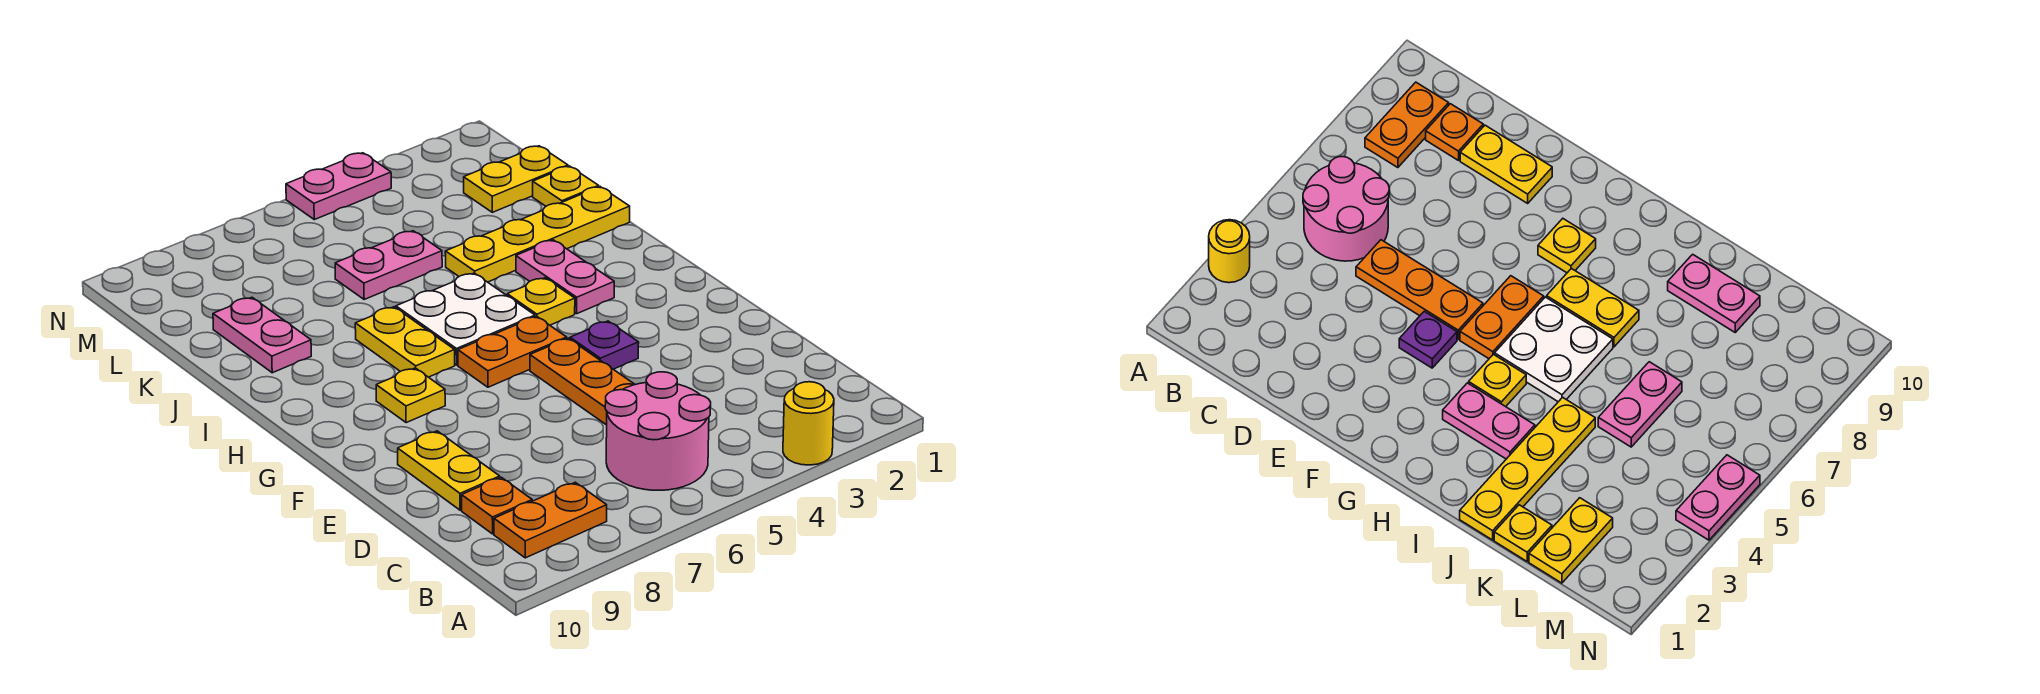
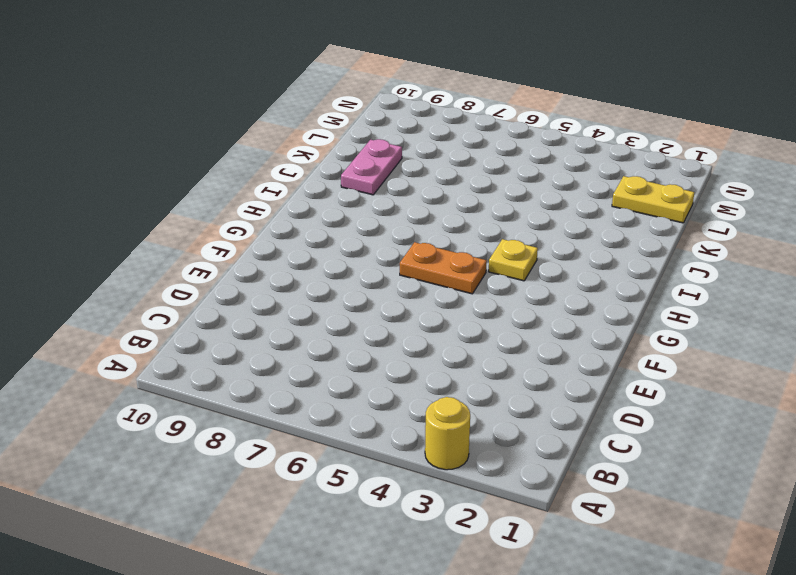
none -> pink 2x2 round brick [605,372,711,490]
none -> orange 1x2 plate [494,482,607,558]
none -> orange 1x1 plate [462,477,532,534]

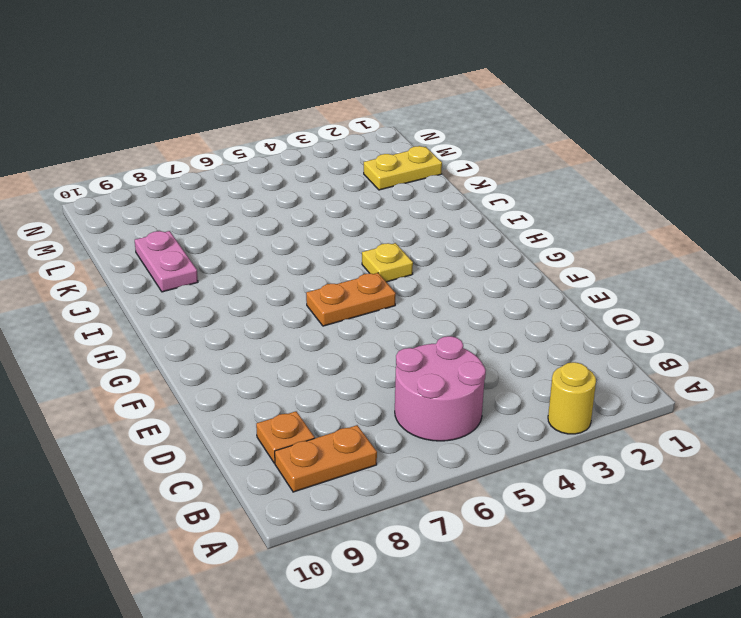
none -> orange 1x3 plate [530,338,635,425]
none -> yellow 1x2 plate [398,431,500,510]
none -> purple 1x1 plate [570,321,639,369]

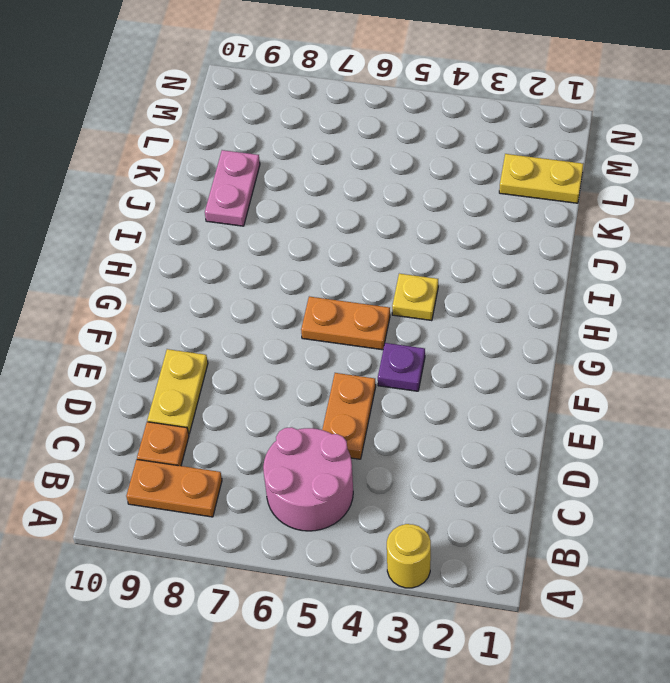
orange 1x2 plate [322,373,376,459] -> orange 1x3 plate [530,338,635,425]
none -> yellow 1x1 plate [376,368,445,423]
none -> pink 1x2 plate [516,240,614,314]
none -> white 2x2 plate [396,273,535,365]

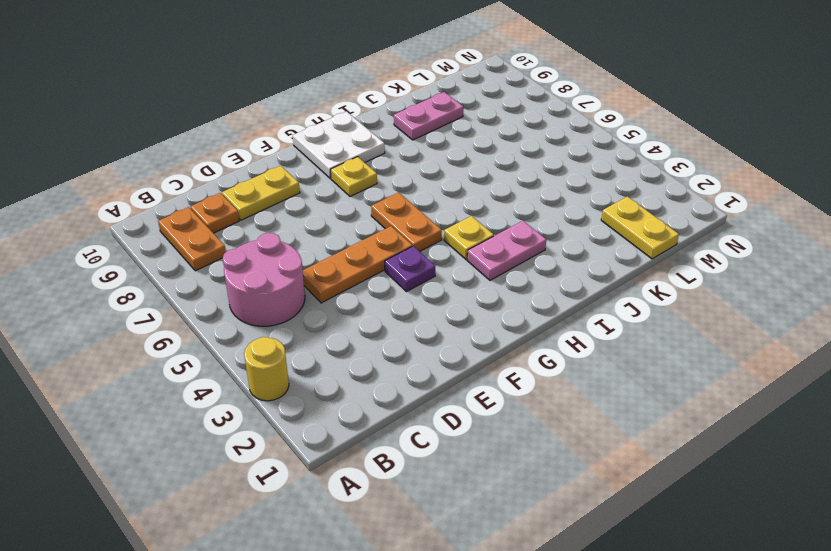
white 2x2 plate [293,112,385,178] -> white 2x2 plate moved to [396,273,535,365]
none -> yellow 1x2 plate [355,307,455,377]
none -> yellow 1x4 plate [445,187,630,282]
none -> yellow 1x1 plate [533,166,599,206]

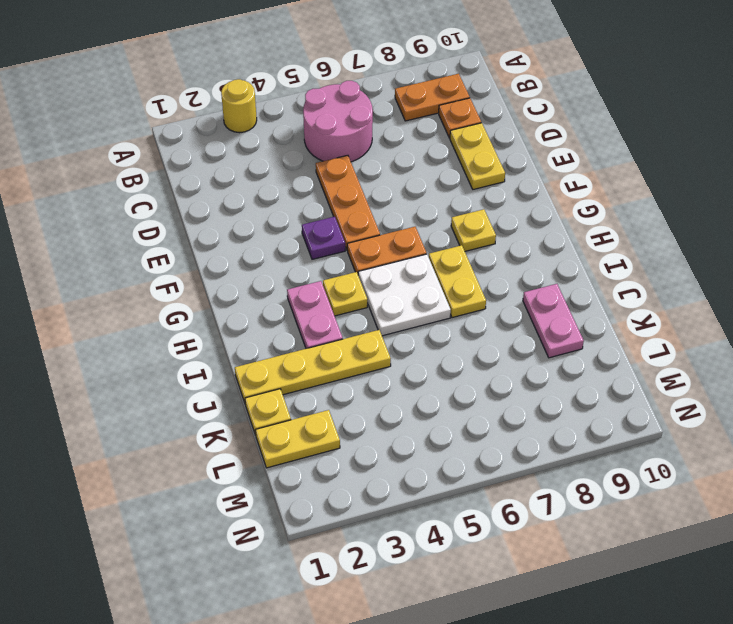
none -> pink 1x2 plate [335,231,442,299]
none -> pink 1x2 plate [286,153,391,220]

